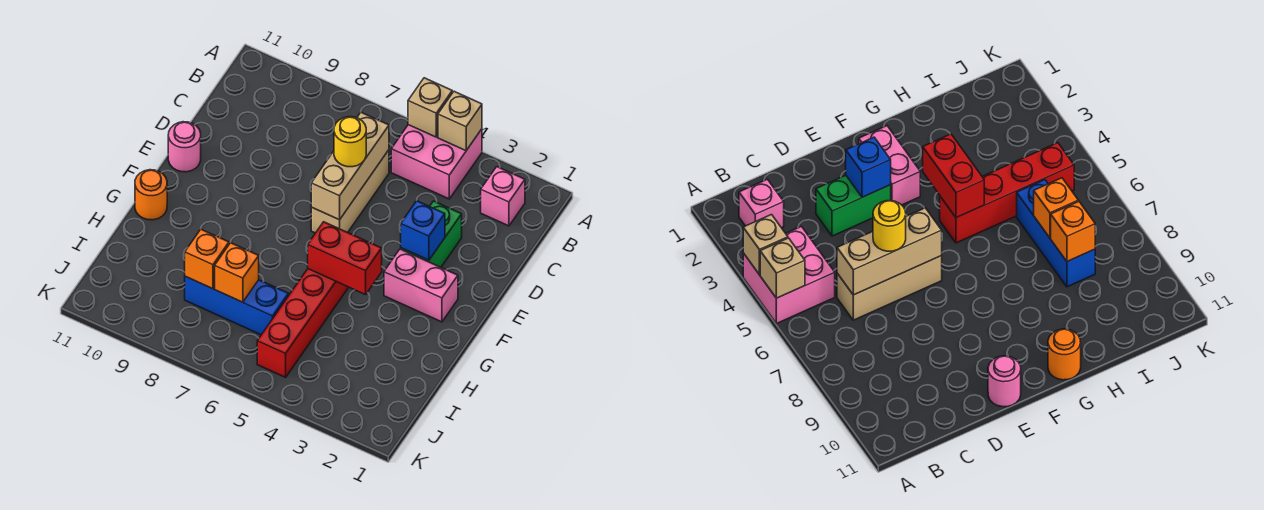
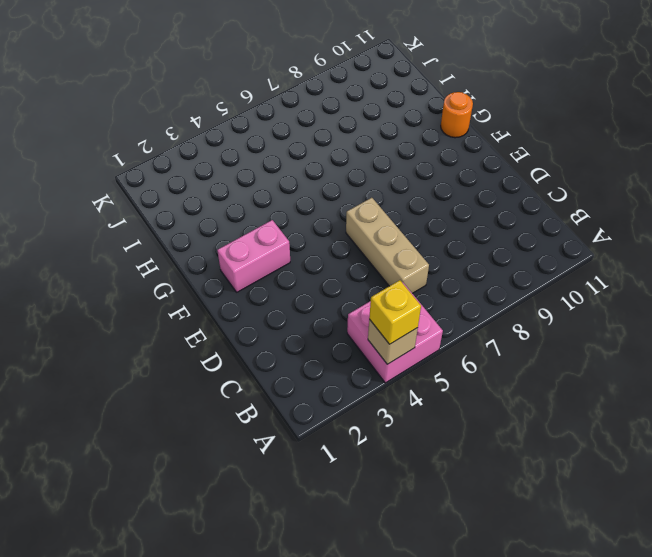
yellow 1x1 brick [369,280,421,344] -> none
none -> pink 1x1 brick [481,167,525,226]
none -> green 1x2 brick [401,201,462,267]
none -> pink 1x1 round brick [168,122,201,172]

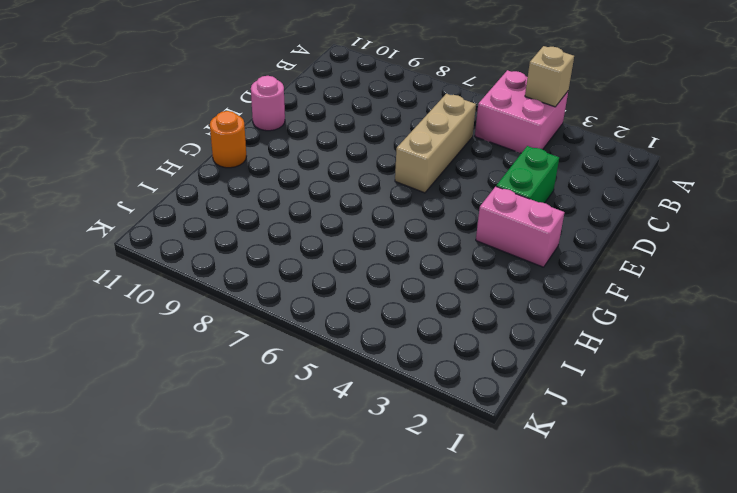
none -> pink 1x1 brick [481,167,525,226]
none -> red 1x4 brick [257,269,349,377]
none -> blue 1x3 brick [185,276,289,335]

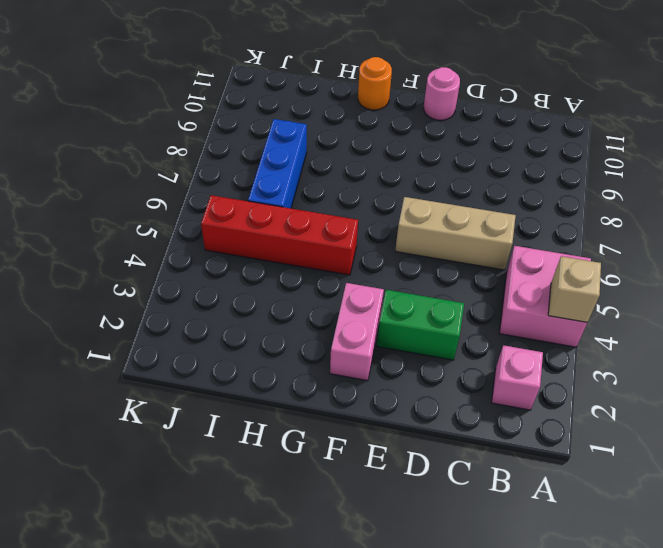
none -> tan 1x1 brick [408,78,452,137]
none -> tan 1x3 brick [311,112,389,220]
none -> blue 1x1 brick [401,201,445,260]

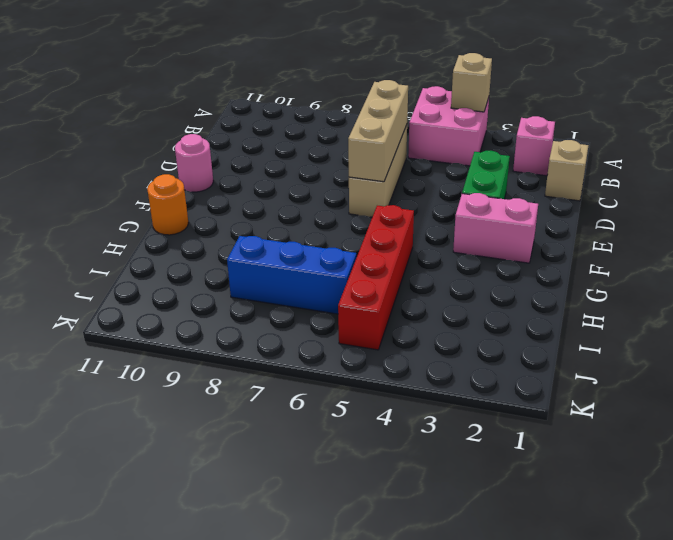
tan 1x1 brick [545,140,588,201] -> tan 1x1 brick moved to [408,78,452,137]
none -> blue 1x1 brick [401,201,445,260]
none -> red 1x2 brick [308,222,382,295]
none -> orange 1x1 brick [215,243,259,302]

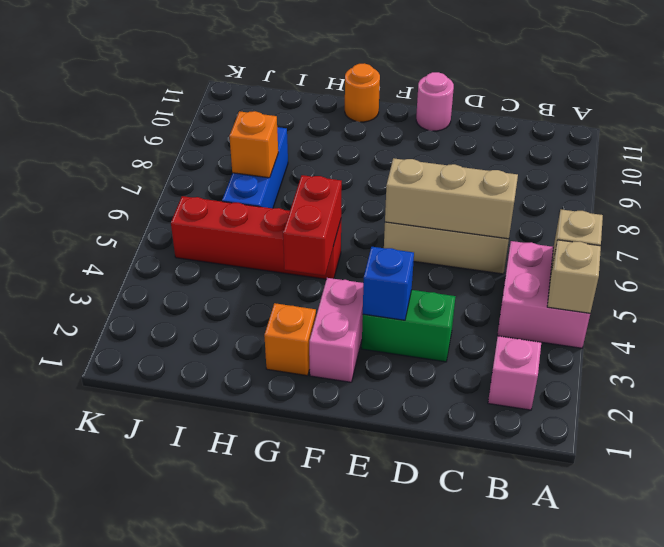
orange 1x1 brick [264,303,316,376] -> orange 1x1 brick moved to [185,229,229,289]
none -> yellow 1x1 round brick [334,117,366,167]

